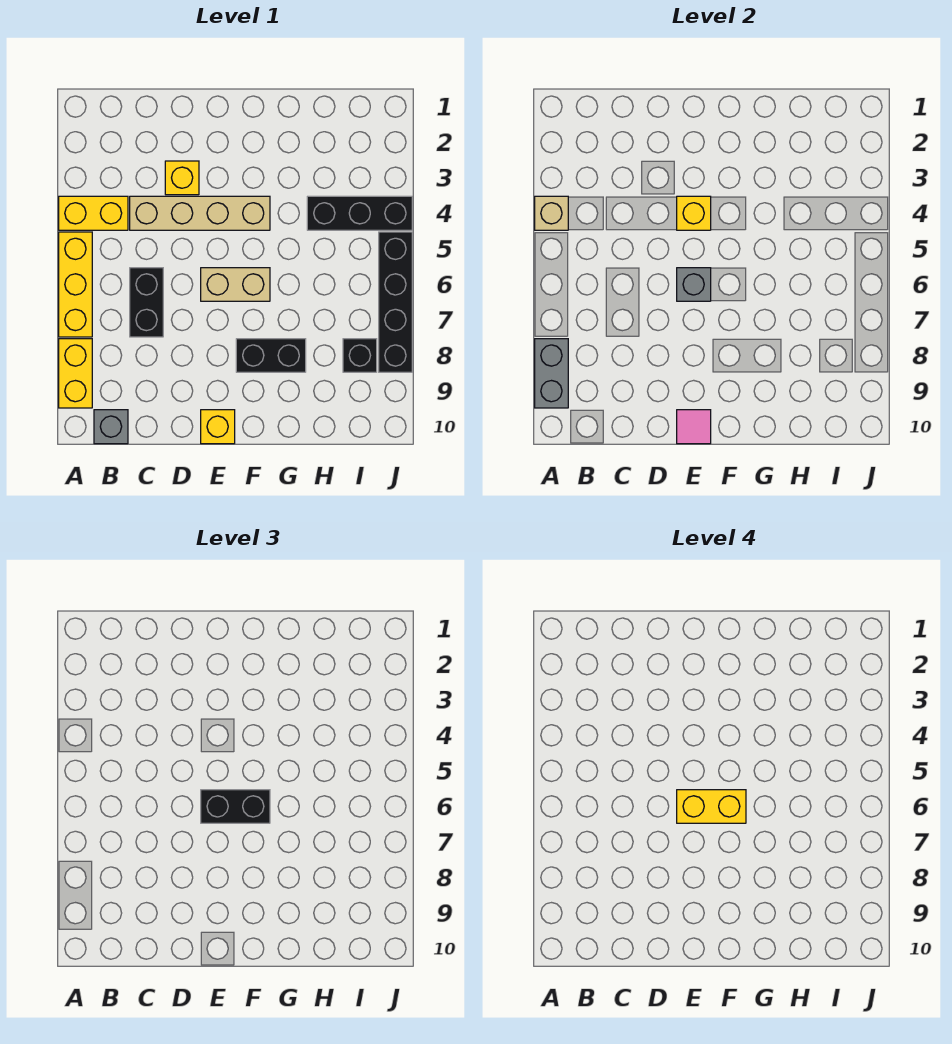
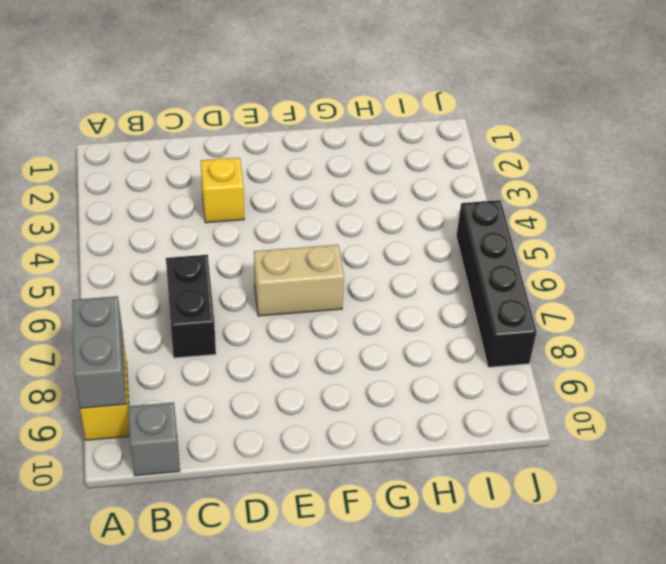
none -> yellow 1x2 brick [59,196,128,230]
none -> yellow 1x3 brick [59,232,92,337]
none -> tan 1x4 brick [130,196,270,230]

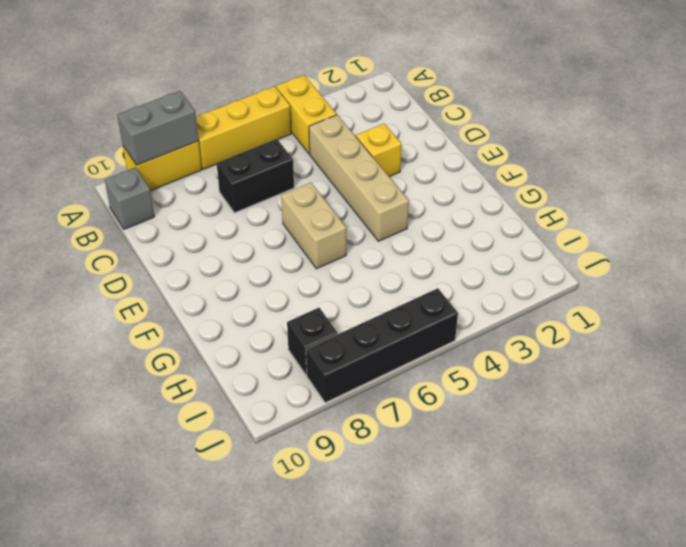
none -> yellow 1x1 brick [201,410,235,444]
none -> black 1x2 brick [236,339,306,372]
none -> black 1x3 brick [307,196,412,230]

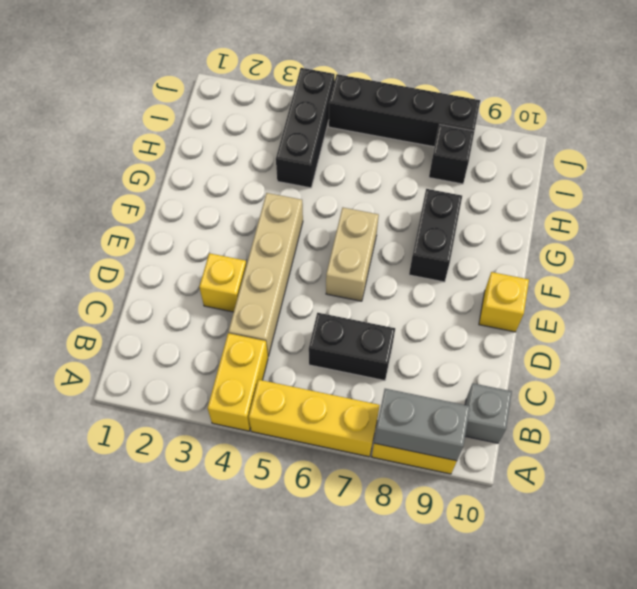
none -> tan 1x1 brick [535,196,568,230]
none -> yellow 1x1 brick [677,196,711,230]
none -> grey 1x1 brick [677,268,711,301]

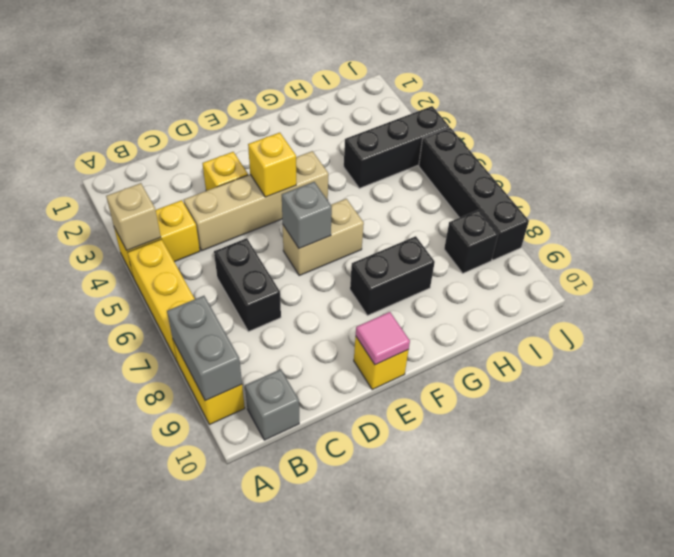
none -> black 1x2 brick [201,790,270,823]
none -> yellow 1x2 brick [677,790,746,823]

